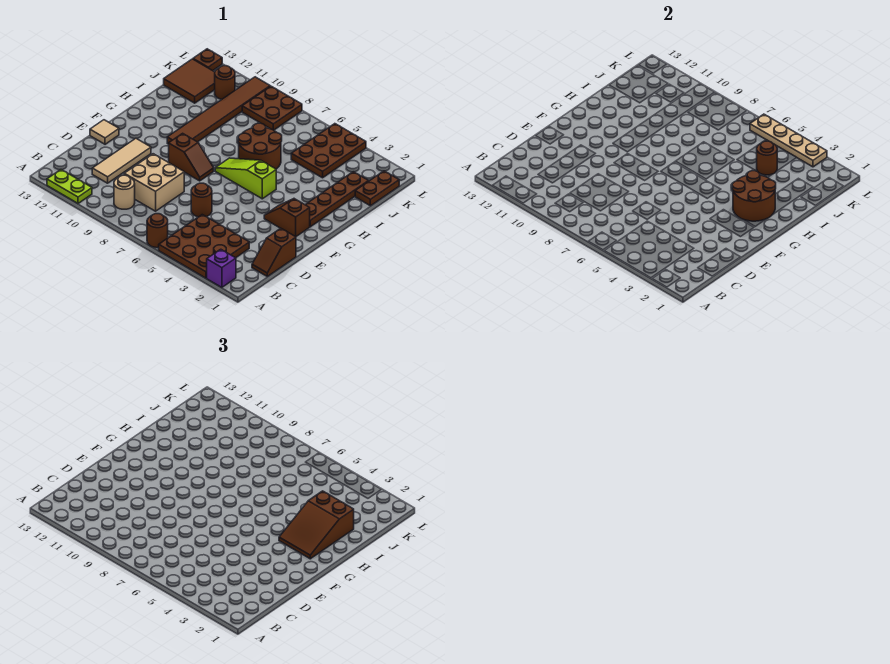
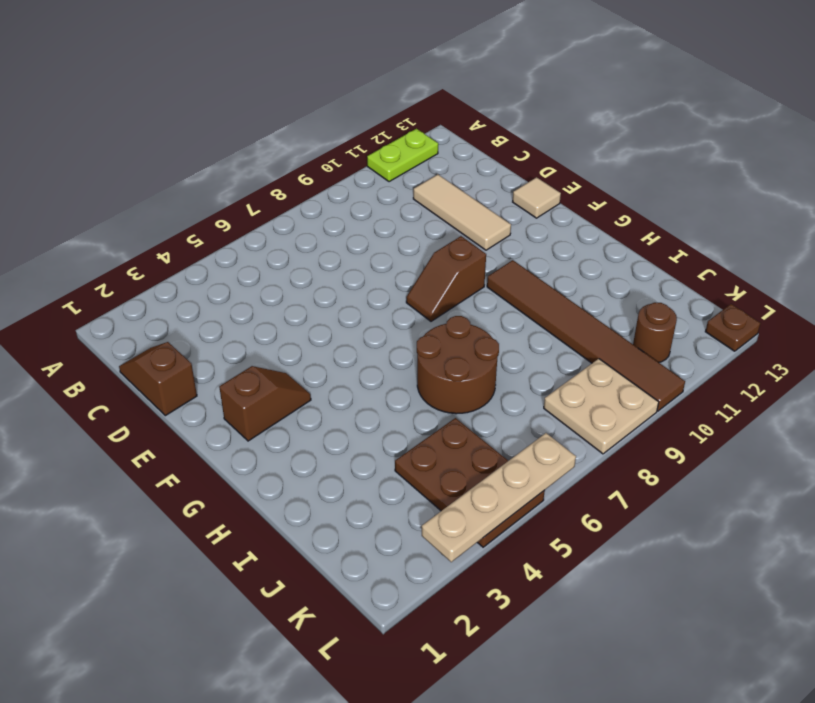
tan 2x2 plate [544,359,659,454] -> brown 2x2 plate [242,86,302,130]
none -> purple 1x1 brick [207,249,236,287]
none -> brown 3x3 plate [159,215,249,278]
none -> brown 1x1 round brick [147,214,168,248]

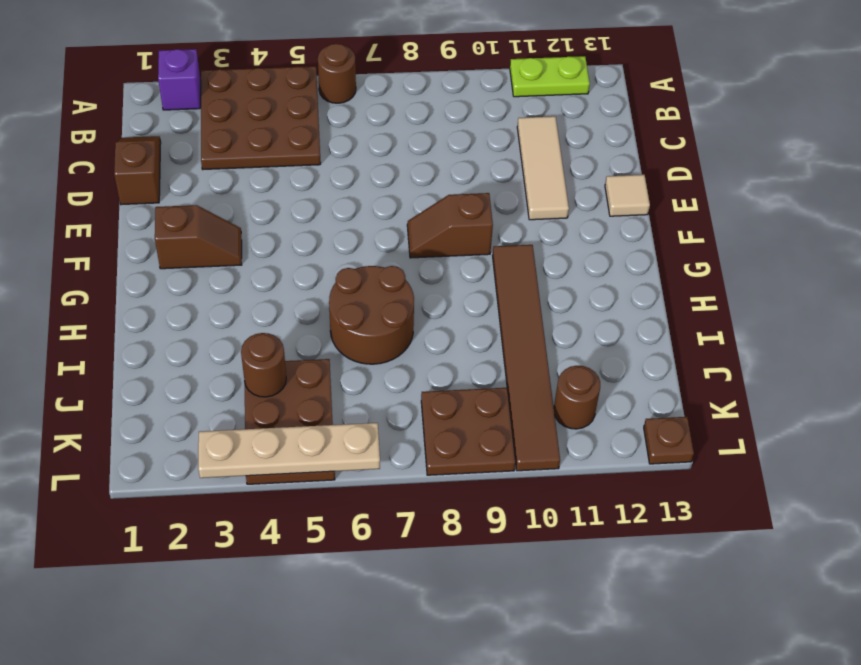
none -> tan 1x1 round brick [114,175,135,209]
none -> tan 2x2 brick [124,154,184,211]
none -> brown 1x1 round brick [191,183,212,217]

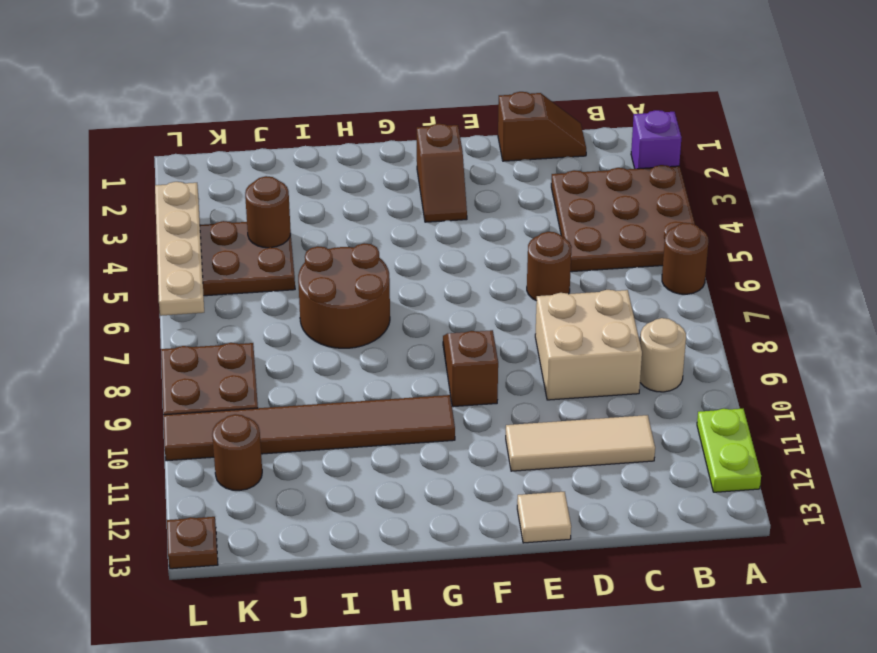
none -> brown 1x4 plate [305,172,368,227]
none -> lime 1x3 slope [215,158,276,199]
none -> brown 1x2 plate [355,171,399,206]

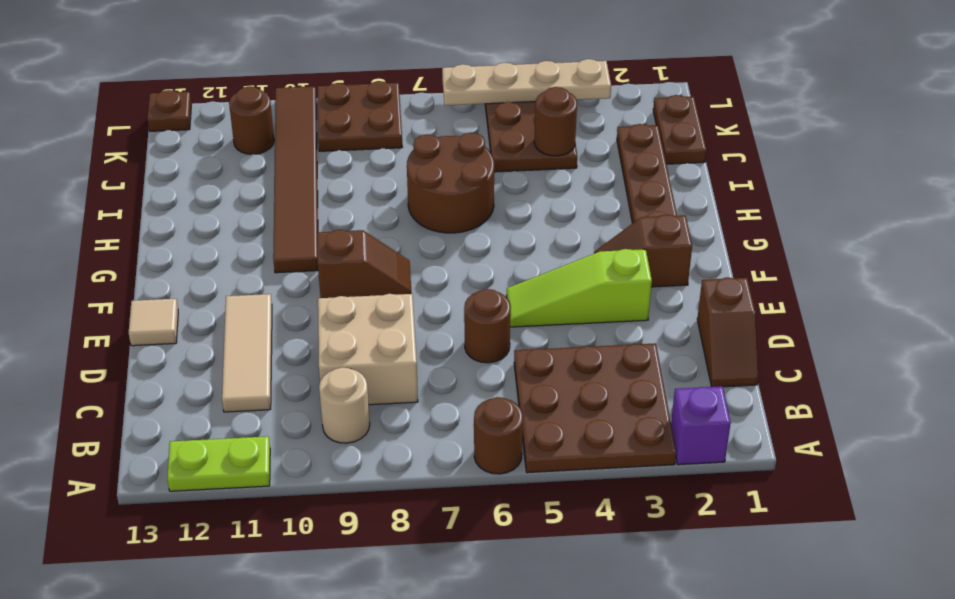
lime 1x3 slope [507,249,652,327] -> lime 1x3 slope moved to [215,158,276,199]
none -> brown 2x2 tile [164,59,215,103]
none -> brown 2x2 round brick [732,171,776,221]
none -> brown 2x3 slope [279,491,354,559]

